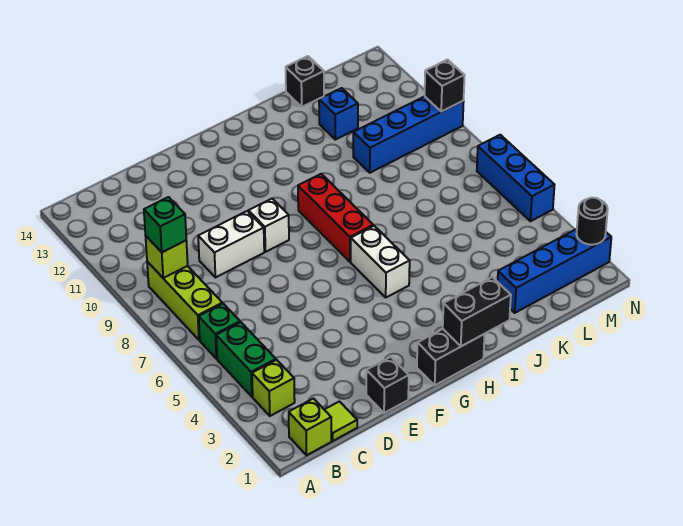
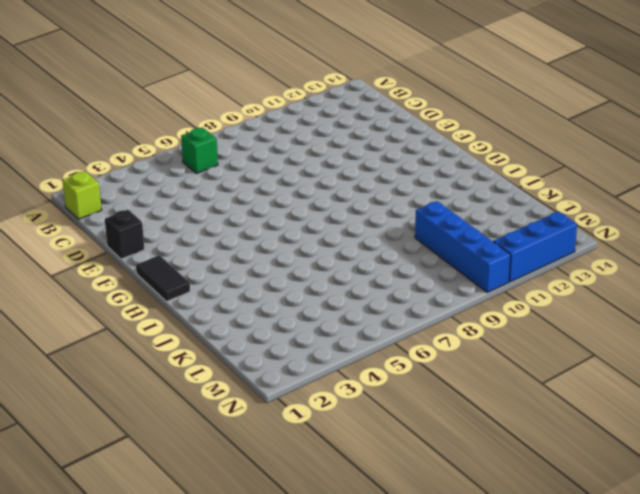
black 1x2 tile [136,255,190,302] -> black 1x2 brick [417,329,485,385]
blue 1x3 brick [493,211,577,282] -> blue 1x3 brick moved to [477,135,554,221]
none -> lime 1x1 brick [252,360,295,416]
none -> green 1x2 brick [216,322,276,397]
none -> lime 1x3 brick [147,262,222,340]

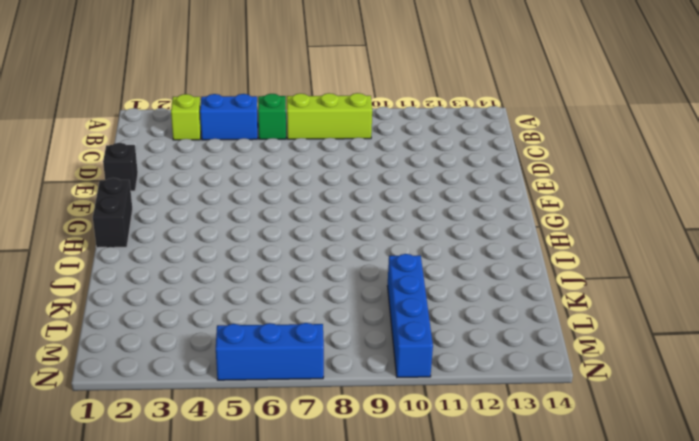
blue 1x2 brick [200,94,258,140] -> green 1x2 brick [216,322,276,397]
none -> lime 1x1 brick [289,399,331,455]
none -> lime 1x1 tile [324,401,357,441]
none -> white 1x2 brick [198,211,264,277]

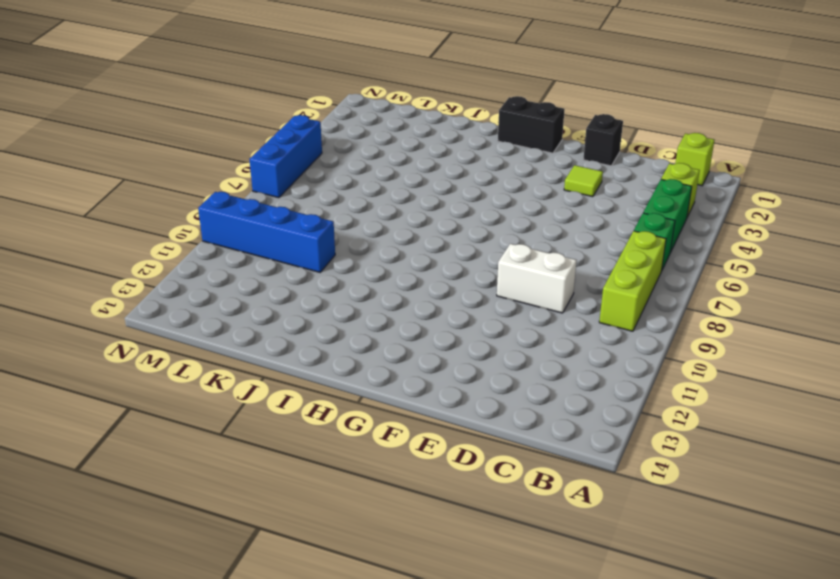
lime 1x1 tile [564,165,603,197] -> lime 1x1 tile moved to [324,401,357,441]
none -> white 1x1 brick [248,199,289,252]
none -> white 1x2 brick [351,226,410,297]
none -> red 1x3 brick [298,174,373,262]

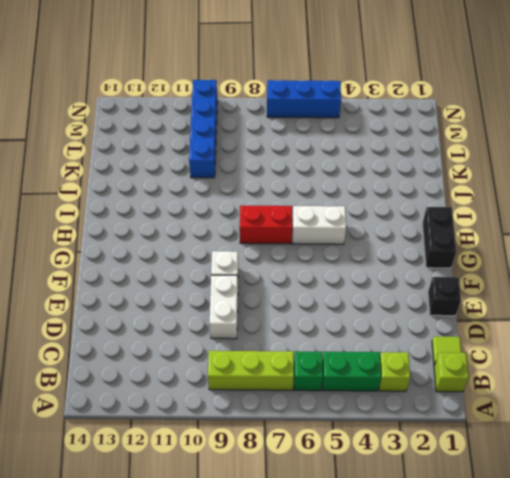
red 1x2 brick [240,206,292,244] -> red 1x3 brick [298,174,373,262]
none -> blue 1x4 brick [498,229,611,313]
none -> blue 1x1 brick [319,88,358,140]
none -> black 1x1 brick [286,56,324,107]

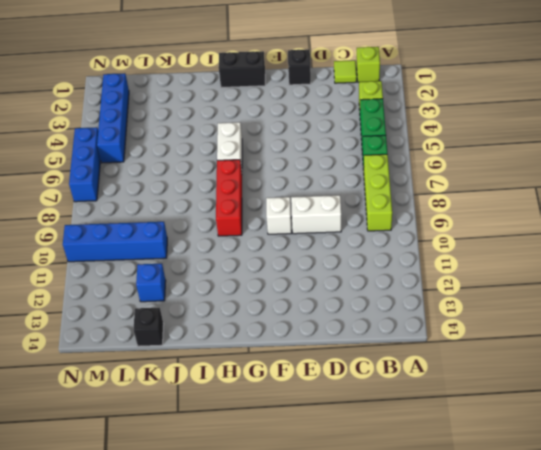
blue 1x4 brick [97,73,129,163] -> blue 1x4 brick turned to [498,229,611,313]
none -> lime 1x1 brick [146,236,188,278]
none -> black 1x2 brick [443,277,511,346]
none -> black 1x1 round brick [577,198,608,245]

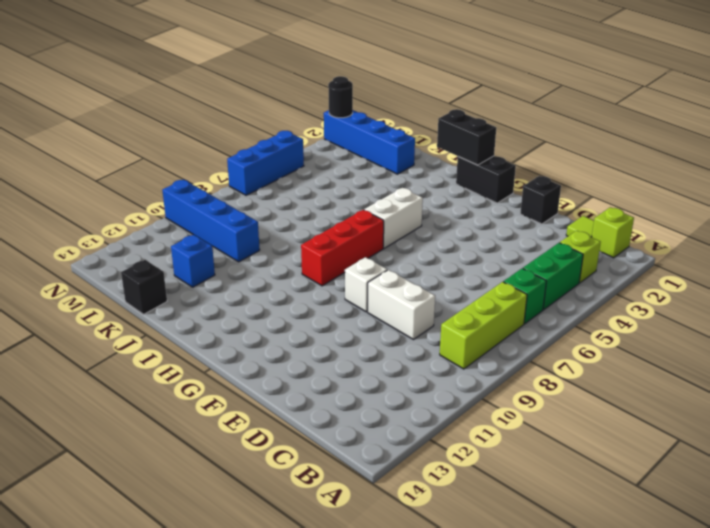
none -> lime 1x1 brick [146,236,188,278]
none -> black 1x1 brick [425,60,465,112]
none -> green 1x1 brick [144,197,186,252]

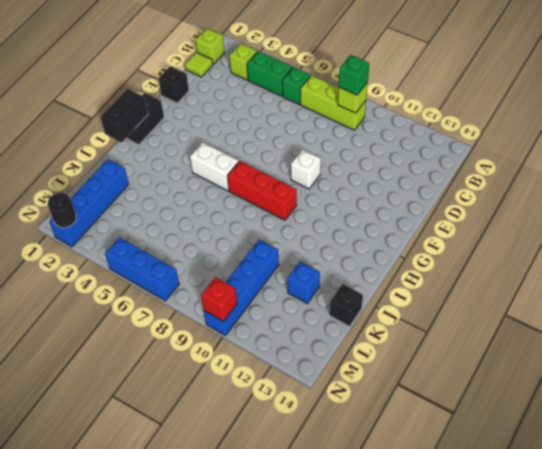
red 1x1 brick [201,277,237,321] -> black 1x1 brick [425,60,465,112]
none -> white 1x2 brick [198,211,264,277]

